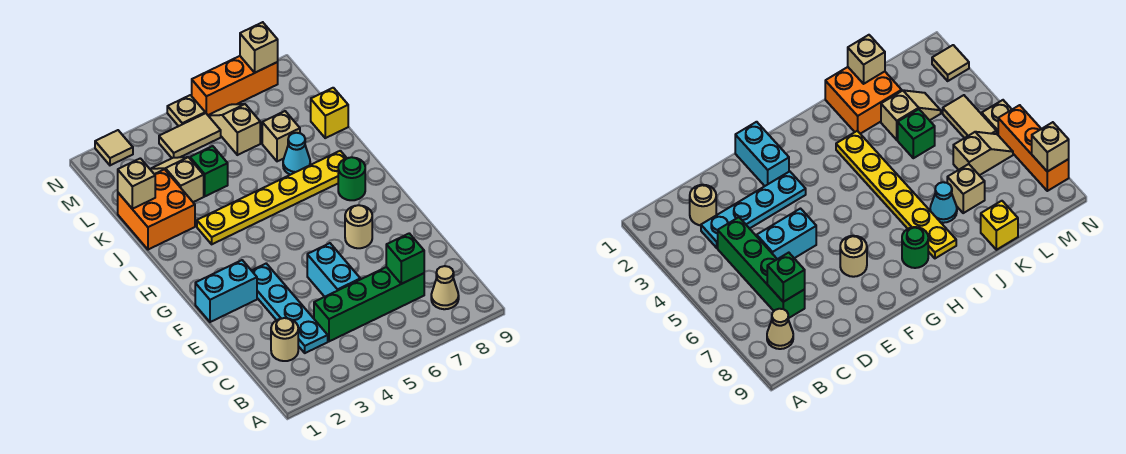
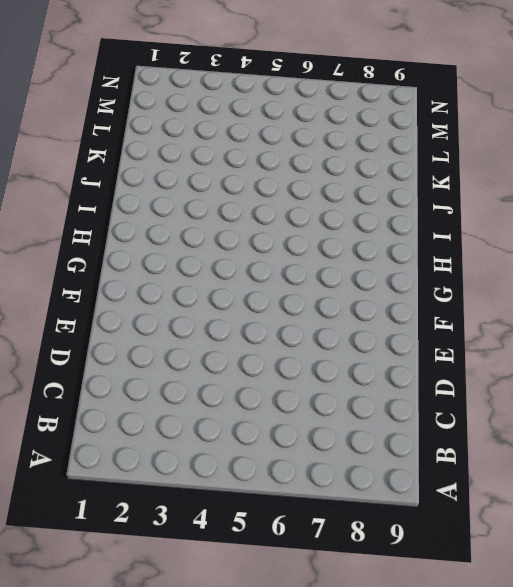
none -> tan 1x1 cone [431,266,459,309]
none -> tan 1x1 round brick [271,318,298,361]
none -> cyan 1x4 plate [252,264,328,353]

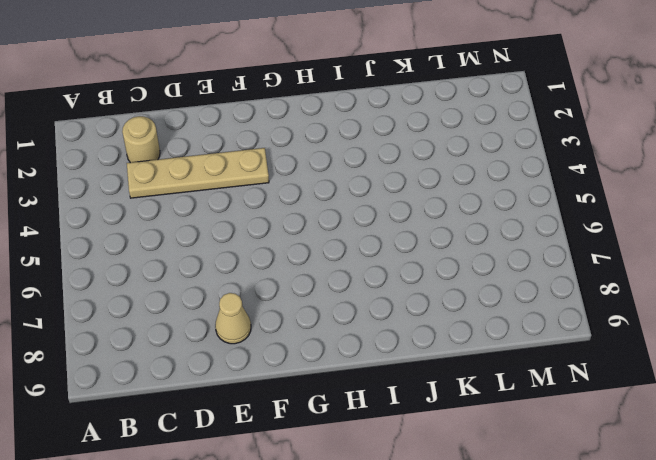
tan 1x4 plate [127,148,269,198] -> cyan 1x4 plate [252,264,328,353]
tan 1x1 cone [215,293,251,344] -> tan 1x1 cone moved to [431,266,459,309]
none -> green 1x4 brick [314,267,424,341]
none -> cyan 1x2 brick [307,243,360,297]
none -> cyan 1x2 brick [195,260,257,322]

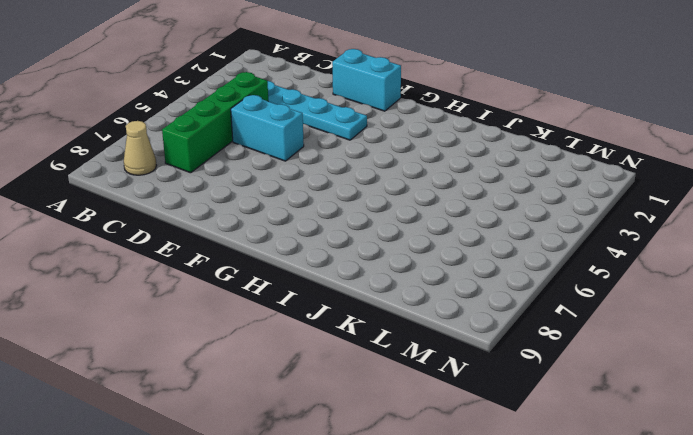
cyan 1x2 brick [332,49,401,111] -> cyan 1x2 brick turned to [195,260,257,322]
none -> tan 1x1 round brick [271,318,298,361]
none -> tan 1x1 round brick [345,205,372,248]
none -> green 1x1 round brick [338,157,365,200]

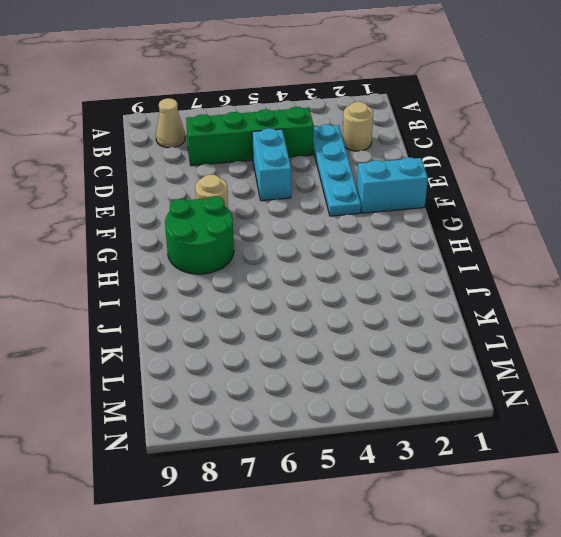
green 2x2 round brick [165,196,234,274] -> green 1x1 round brick [338,157,365,200]
none -> yellow 1x6 plate [197,151,346,244]
none -> orange 2x2 brick [118,169,195,250]
none -> cyan 1x1 cone [283,133,310,175]

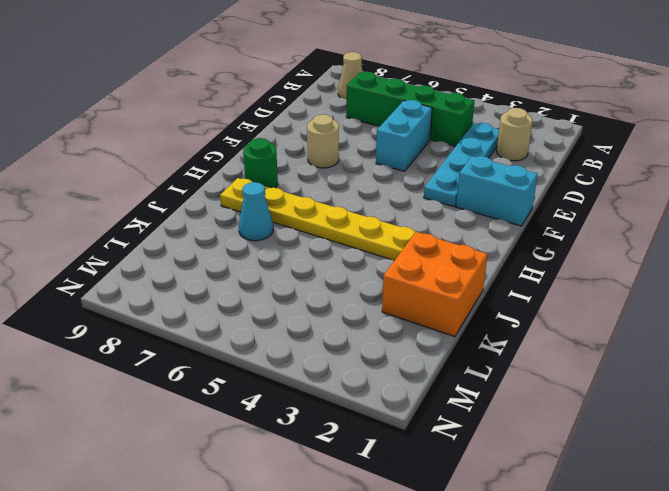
none -> tan 1x2 slope [150,157,204,202]
none -> green 1x1 brick [190,146,228,196]
none -> tan 1x1 brick [262,111,300,161]

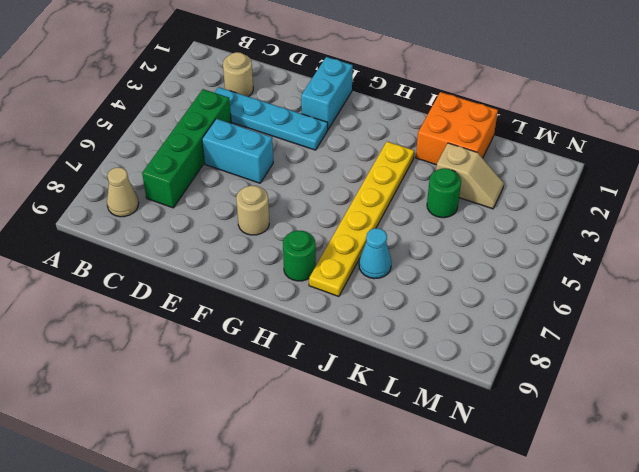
green 1x1 round brick [427,168,461,218] -> green 1x1 brick [190,146,228,196]
none -> tan 1x1 brick [262,111,300,161]
none -> yellow 1x1 brick [311,88,348,138]
none -> tan 1x2 slope [208,104,260,155]

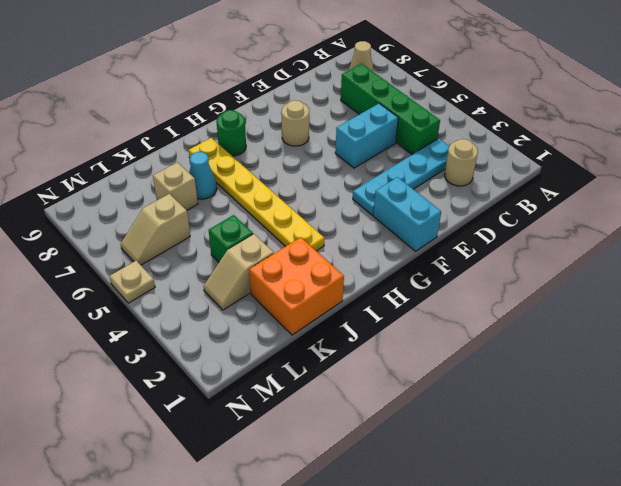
none -> yellow 1x1 brick [311,88,348,138]
none -> tan 1x2 tile [159,113,221,158]
none -> tan 1x1 tile [95,130,133,165]

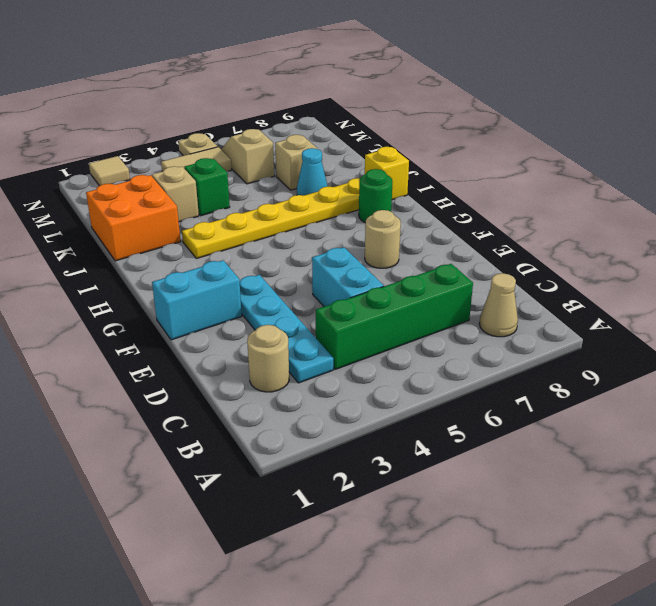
yellow 1x1 brick [365,147,409,200] -> yellow 1x1 brick moved to [311,88,348,138]
none -> orange 1x3 brick [192,56,278,115]
none -> green 1x1 brick [386,233,424,284]
none -> tan 1x1 brick [118,158,155,209]

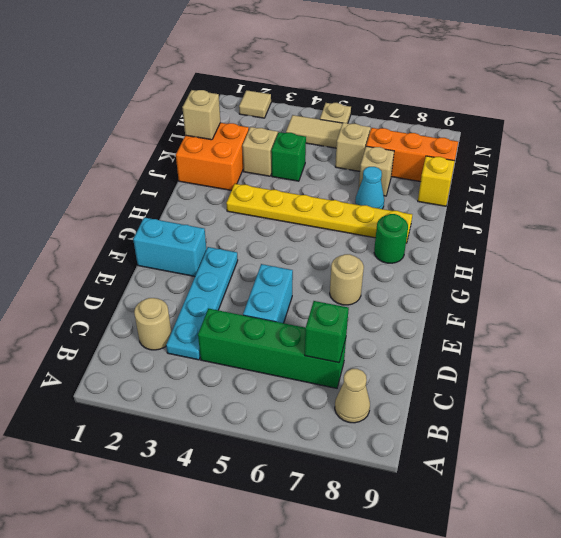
orange 1x3 brick [366,128,458,182] -> orange 1x3 brick moved to [192,56,278,115]
none -> tan 1x1 brick [240,22,278,73]

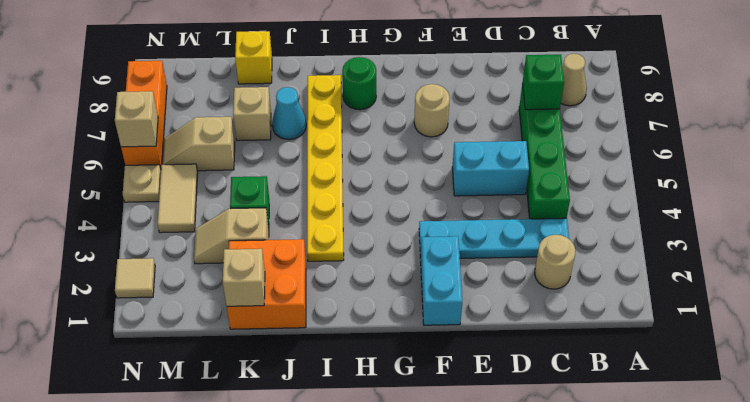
tan 1x1 brick [115,91,158,147] -> tan 1x1 brick moved to [240,22,278,73]

